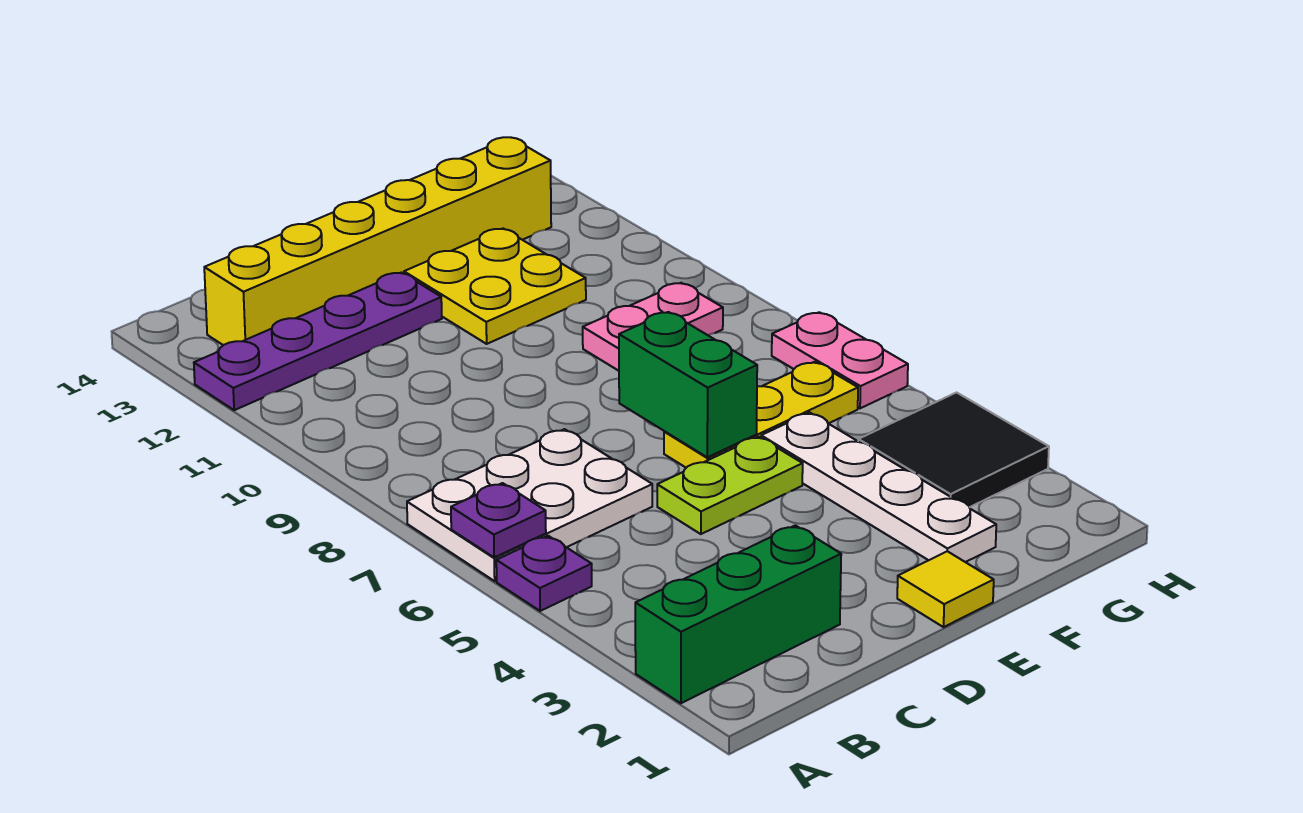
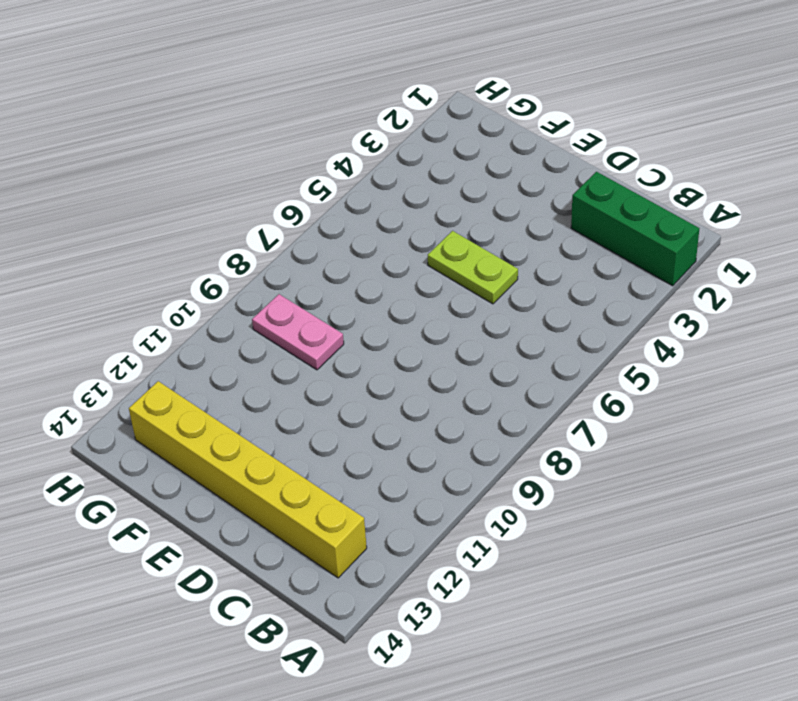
none -> purple 1x1 plate [496,536,592,611]
none -> white 2x3 plate [407,429,652,581]
none -> purple 1x4 plate [194,273,442,410]

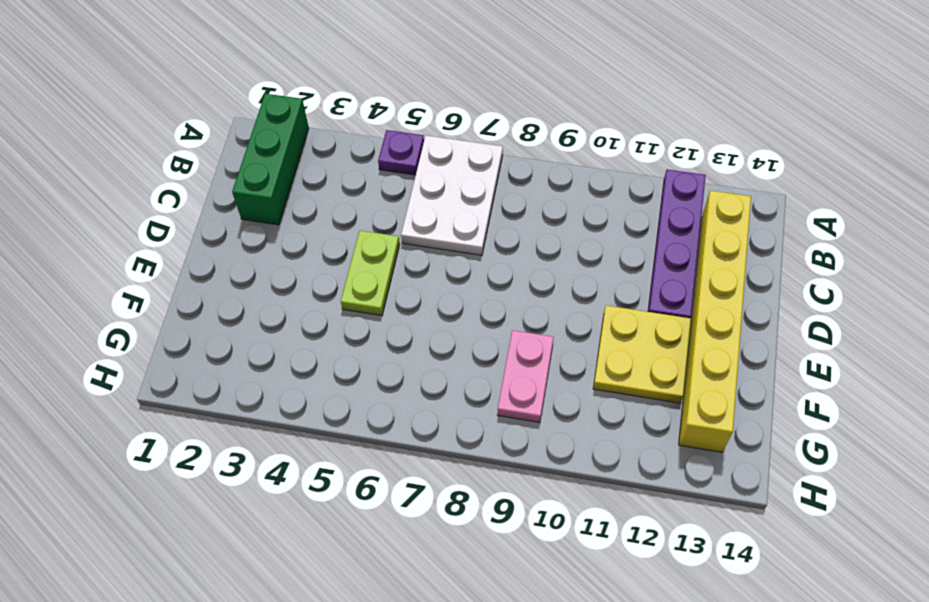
none -> yellow 1x1 tile [897,551,994,627]
none -> yellow 1x3 plate [664,362,858,468]
none -> white 1x4 plate [761,413,996,562]

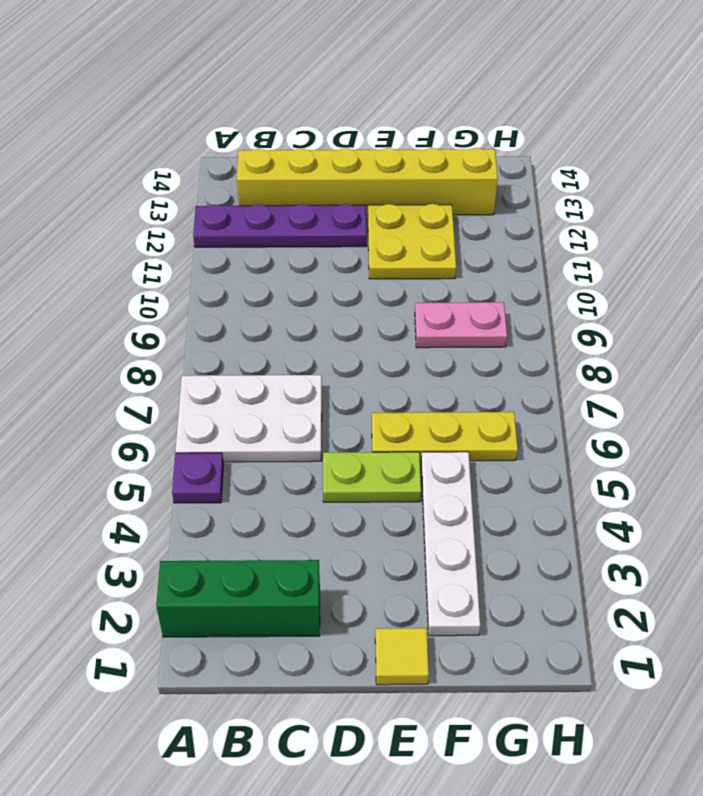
none -> black 2x2 tile [858,392,1049,507]
none -> pink 1x2 plate [772,312,908,408]
none -> purple 1x1 plate [451,483,546,557]

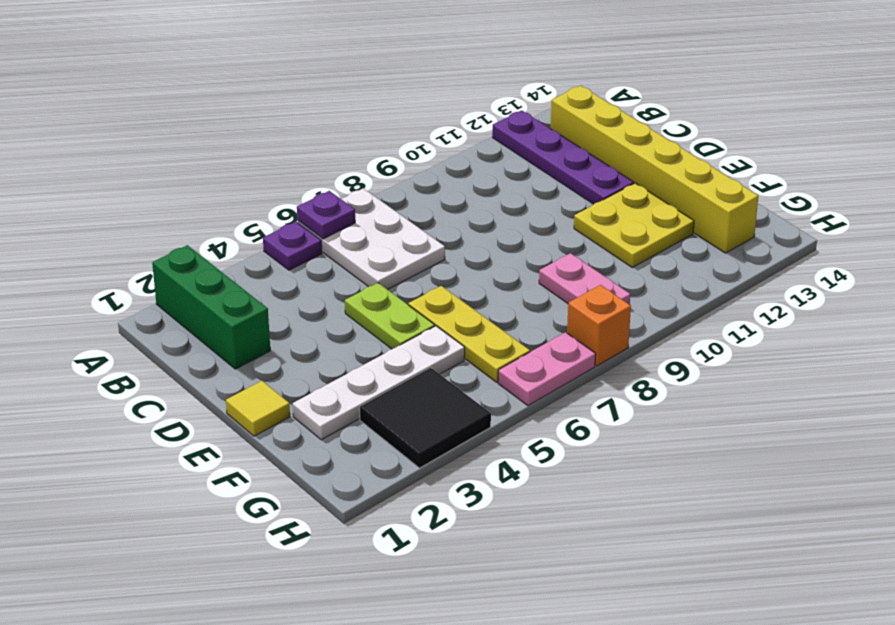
orange 1x1 brick [567,285,631,366] -> none
none -> green 1x2 brick [619,312,757,457]

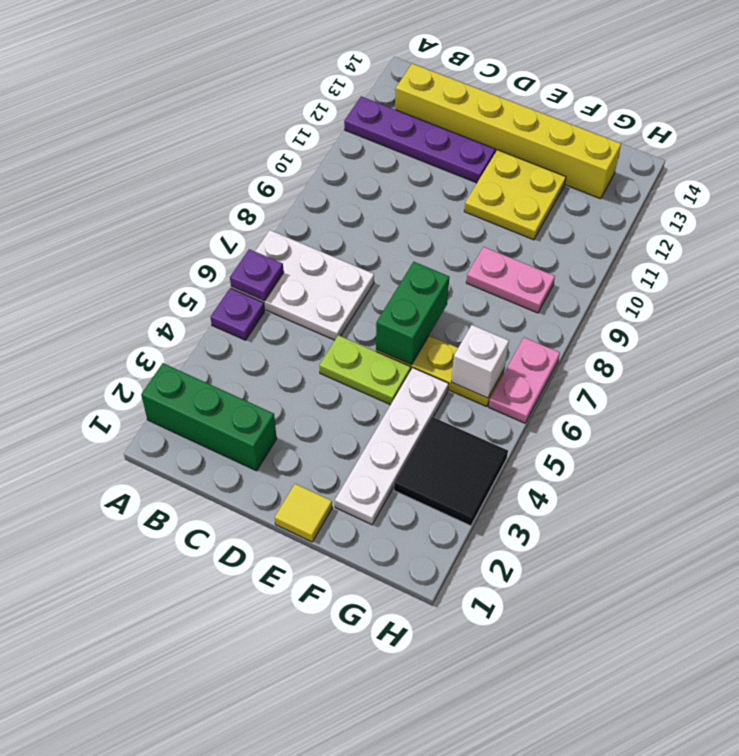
white 1x1 brick [451,325,509,398] -> none

